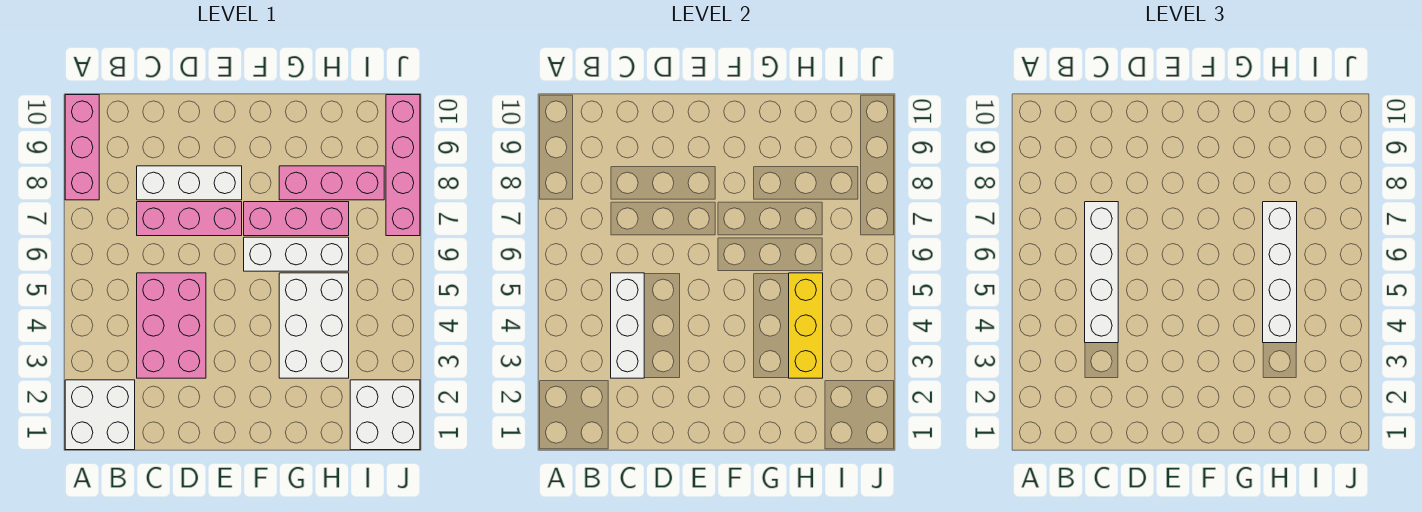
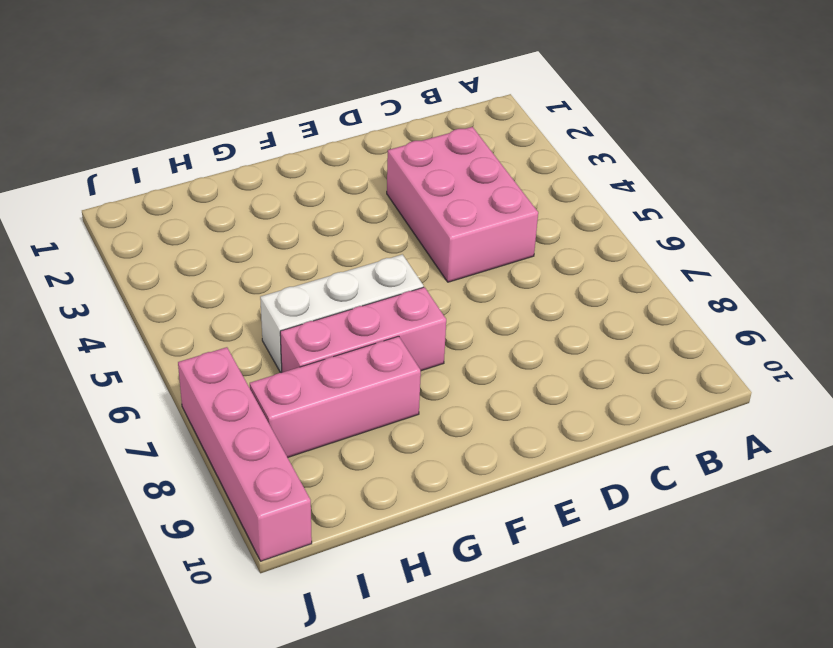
none -> white 2x2 brick [65,380,135,450]
none -> pink 1x3 brick [65,95,99,200]
none -> pink 1x3 brick [137,202,242,236]

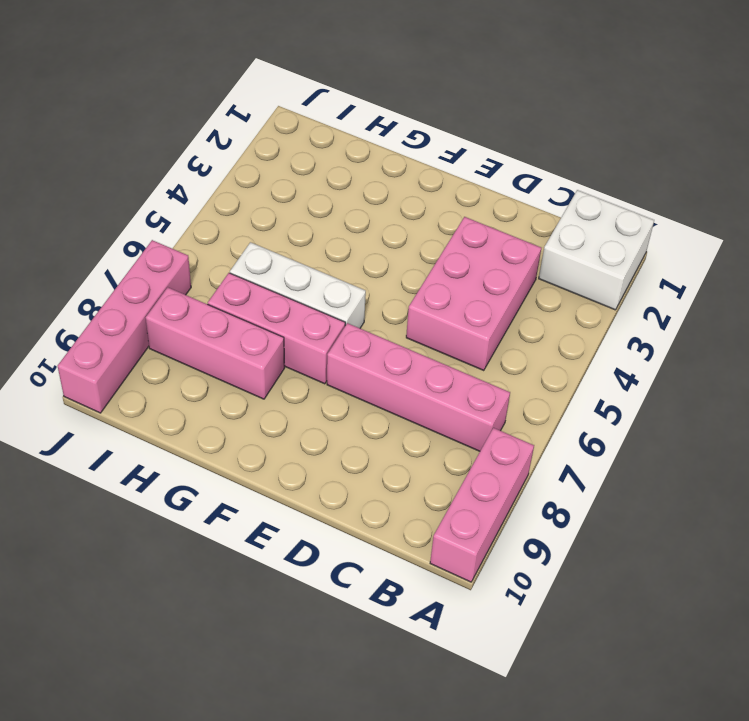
pink 1x4 brick [327,323,510,451] -> pink 1x3 brick [137,202,242,236]
none -> white 1x3 brick [137,166,242,200]
none -> white 2x3 brick [279,273,349,378]
none -> white 2x2 brick [350,380,420,450]

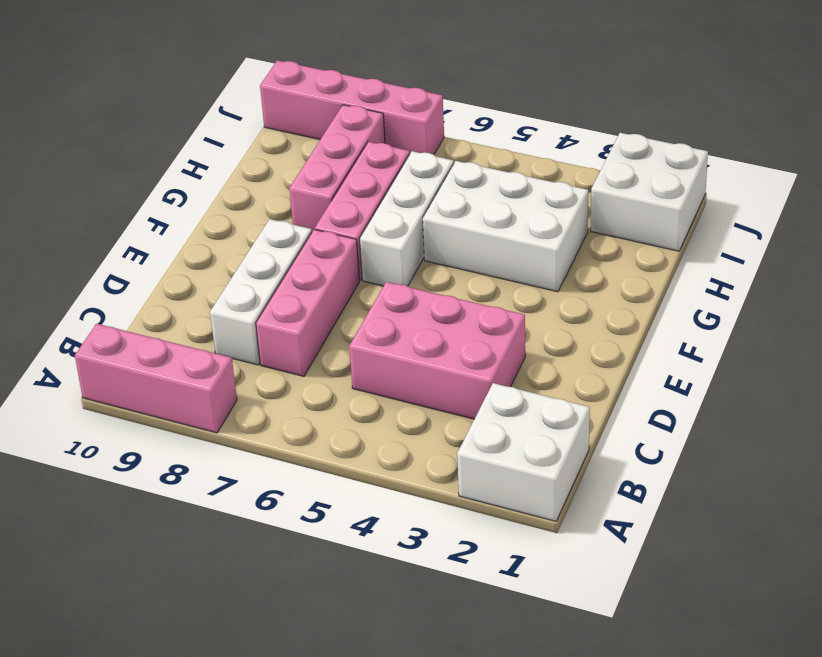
none -> white 1x3 brick [611,273,644,378]
none -> yellow 1x3 brick [789,273,823,378]
none -> white 1x4 brick [1085,202,1118,343]

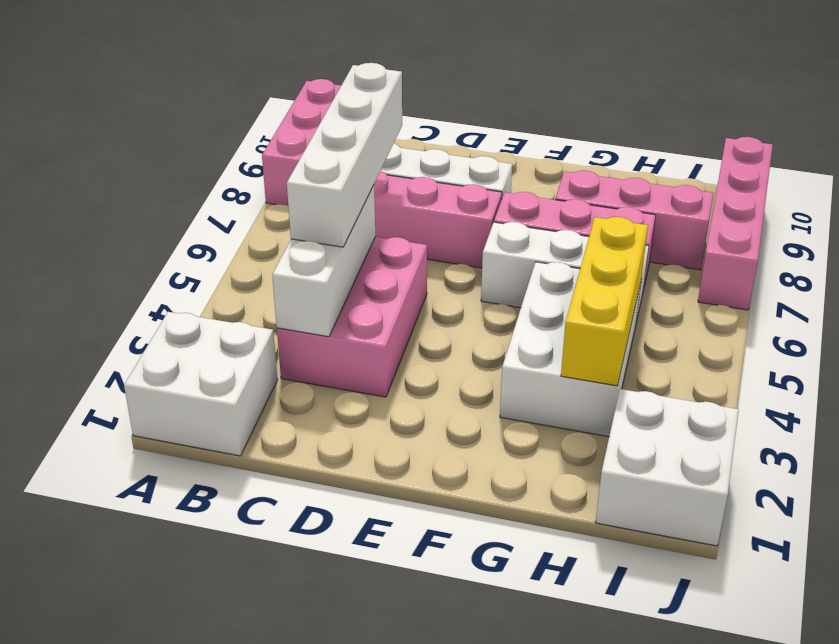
none -> white 1x4 brick [1263,202,1297,343]

